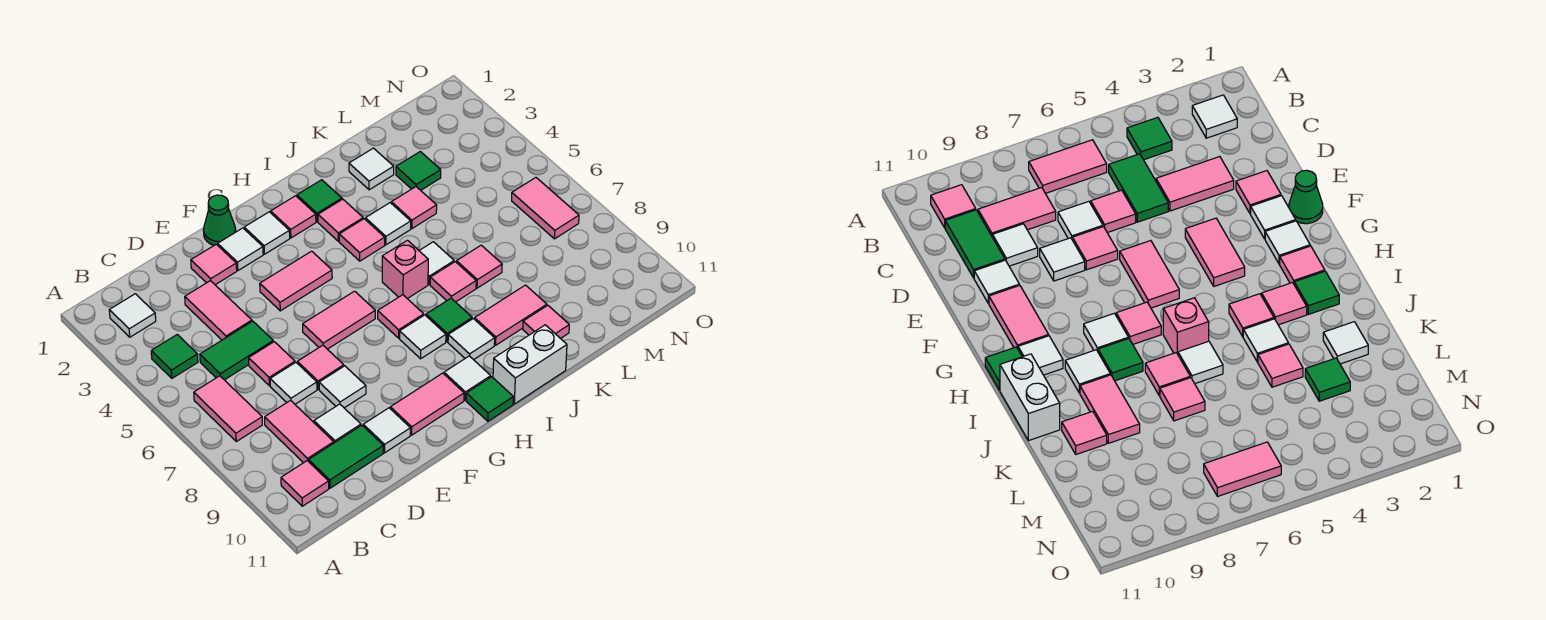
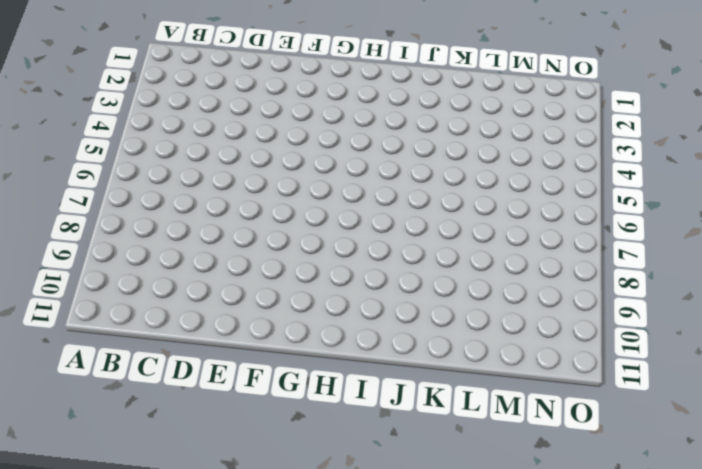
none -> white 1x1 tile [109,294,156,337]
none -> green 1x1 tile [151,335,198,378]
none -> pink 1x2 tile [194,376,262,441]
none -> pink 1x1 tile [281,461,329,506]

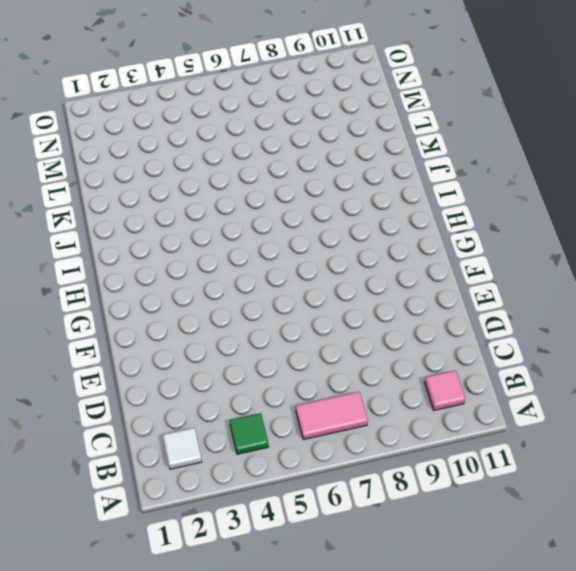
none -> green 1x2 tile [200,321,273,380]
none -> pink 1x2 tile [265,400,334,463]
none -> green 1x2 tile [309,425,383,488]
none -> pink 1x2 tile [185,281,252,340]

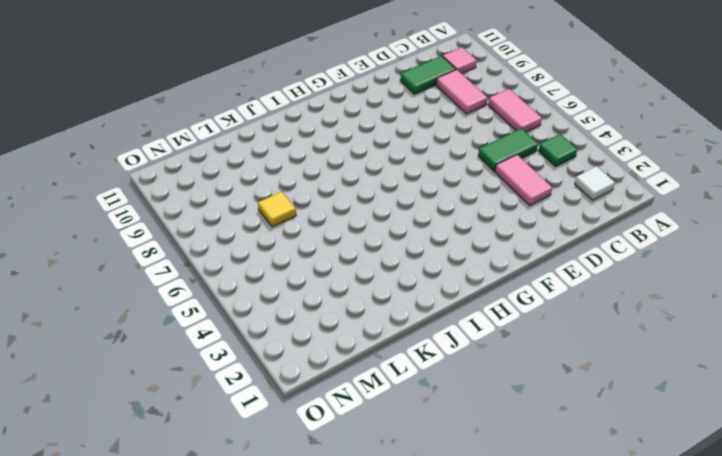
yellow 1x1 tile [258,192,296,227] -> none
none -> pink 1x1 tile [249,342,295,386]
none -> white 1x1 tile [270,362,317,404]
none -> white 1x1 tile [314,404,361,443]
none -> pink 1x1 tile [191,244,237,285]

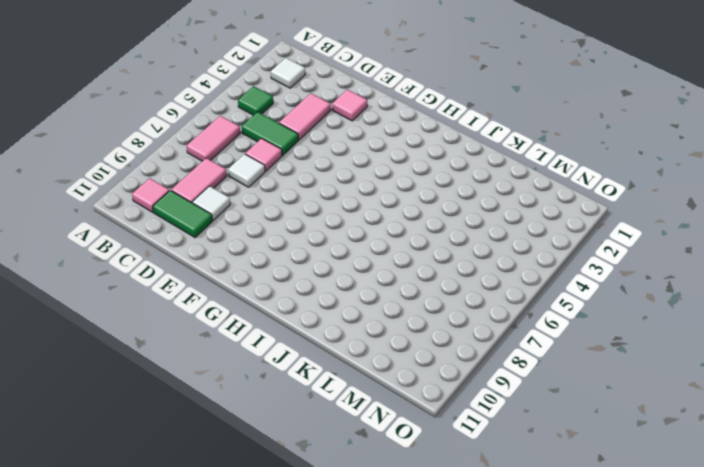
none -> pink 1x1 tile [297,345,344,389]
none -> white 1x1 tile [319,366,366,408]
none -> white 1x1 tile [363,408,410,453]
none -> green 1x1 cone [203,195,236,245]

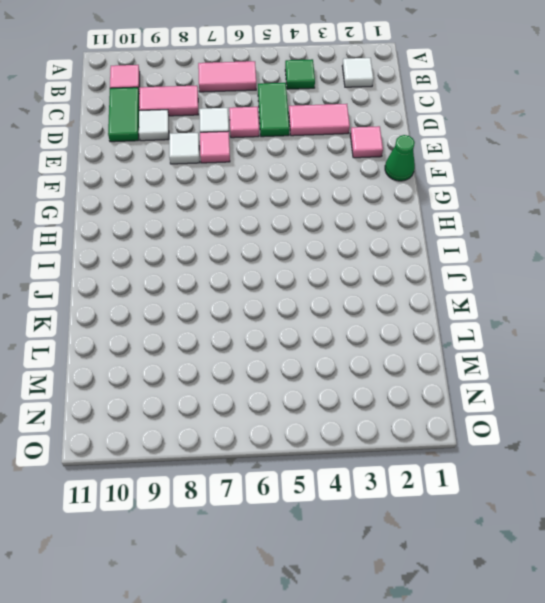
none -> white 1x1 tile [363,408,410,453]
none -> white 1x1 tile [218,228,263,270]
none -> pink 1x2 tile [260,251,332,311]
none -> pink 1x2 tile [303,291,375,349]

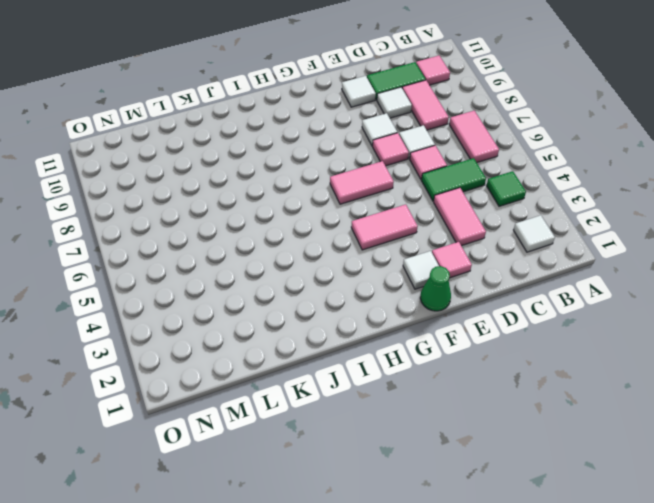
none -> pink 1x2 tile [390,373,464,435]
none -> white 1x1 tile [244,212,290,254]
none -> pink 1x1 tile [271,196,316,238]
none -> pink 1x1 tile [378,295,424,338]

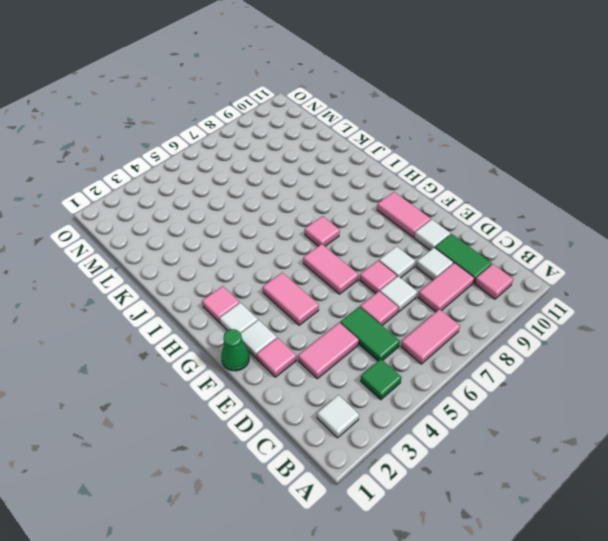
none -> white 1x1 tile [400,315,446,359]
none -> white 1x1 tile [444,356,491,400]
none -> green 1x1 tile [466,377,513,421]
none -> green 1x1 tile [297,180,342,222]

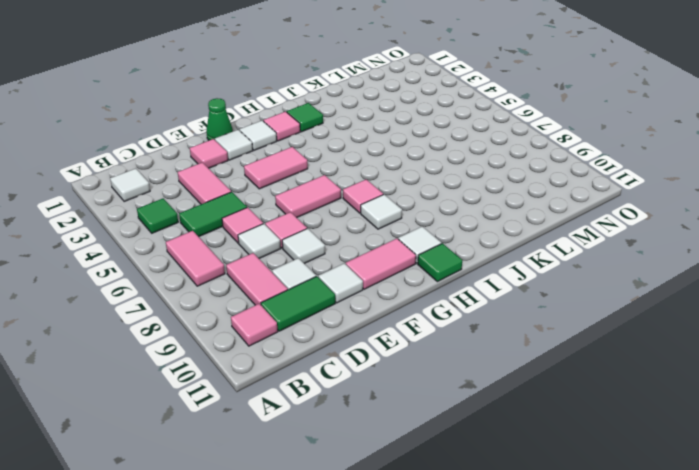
none -> pink 1x1 tile [318,199,363,241]
none -> pink 1x1 tile [339,219,385,261]
none -> pink 1x1 brick [382,240,428,299]
none -> green 1x1 tile [426,298,472,342]

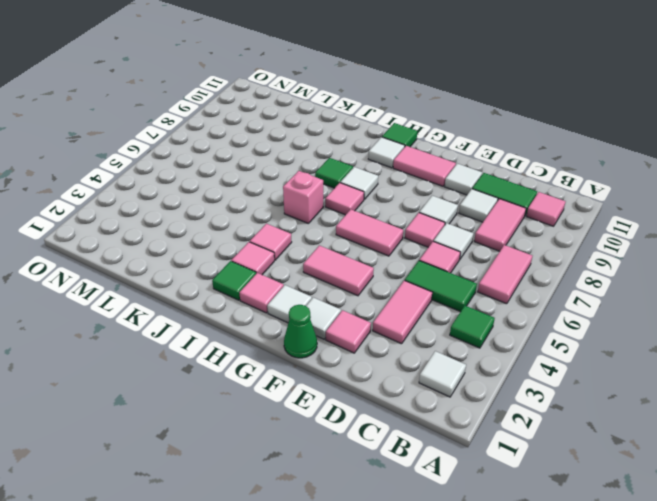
none -> white 1x1 tile [448,319,495,360]
none -> white 1x2 brick [493,325,567,404]
none -> white 1x1 tile [365,203,411,245]
none -> white 1x1 tile [419,242,454,284]

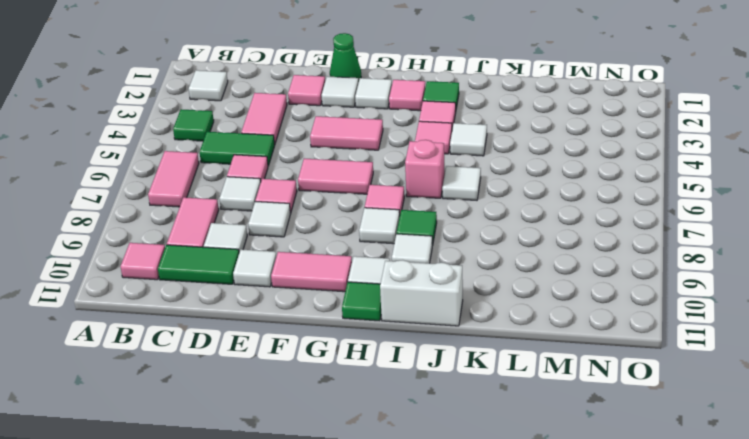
none -> pink 1x1 tile [430,262,476,302]
none -> pink 1x2 tile [475,285,547,345]
none -> white 1x1 tile [349,148,394,190]
none -> pink 1x1 tile [391,187,437,228]

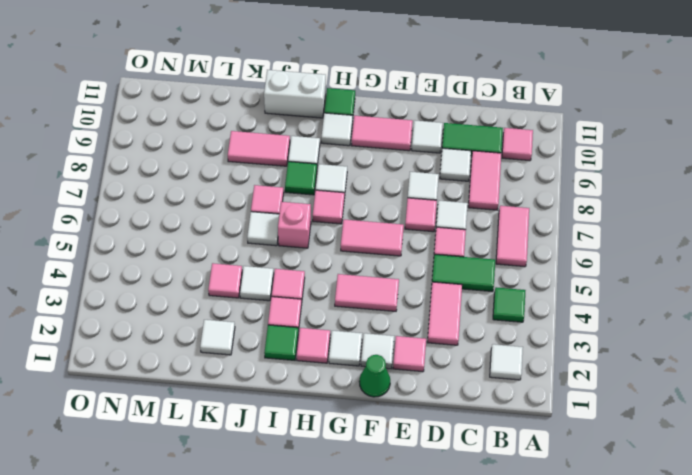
none -> pink 1x1 tile [456,245,502,288]
none -> pink 1x1 tile [523,305,569,339]
none -> green 1x1 tile [396,152,441,190]
none -> pink 1x2 tile [512,178,579,239]

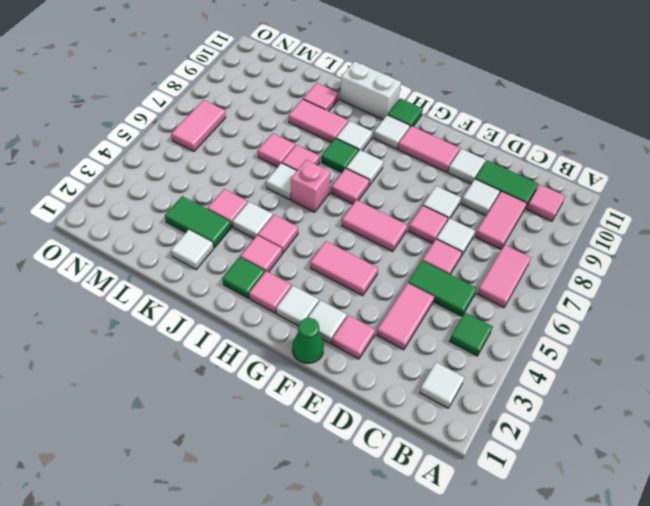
green 1x2 tile [165,196,231,248] -> green 1x1 tile [396,152,441,190]

